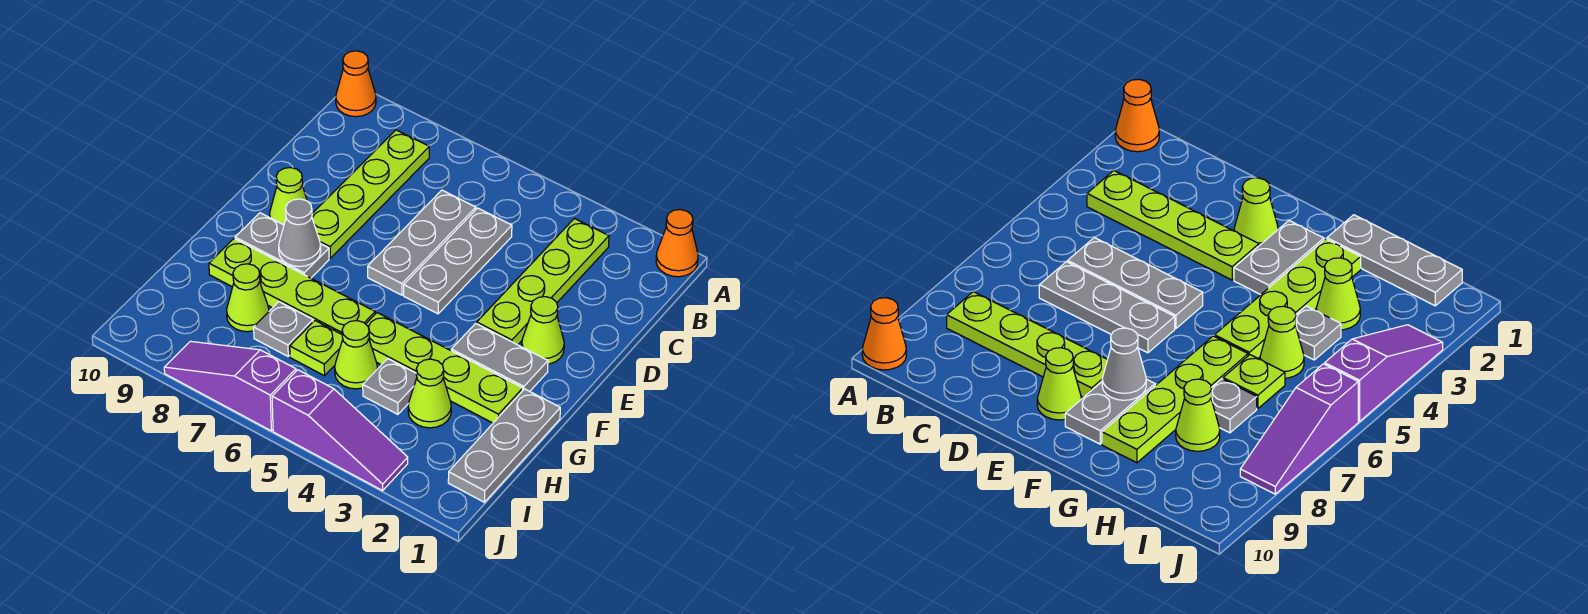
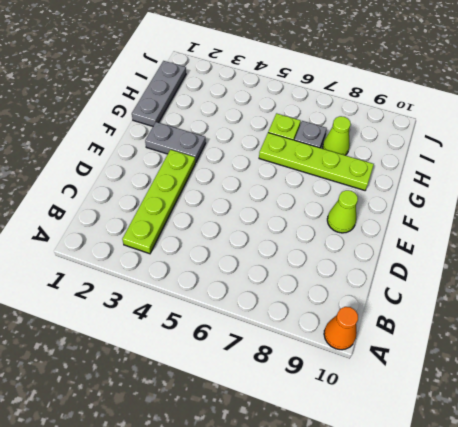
none -> orange 1x1 cone [656,209,698,277]
none -> lime 1x4 plate [312,130,429,258]
none -> grey 1x3 plate [404,208,512,314]

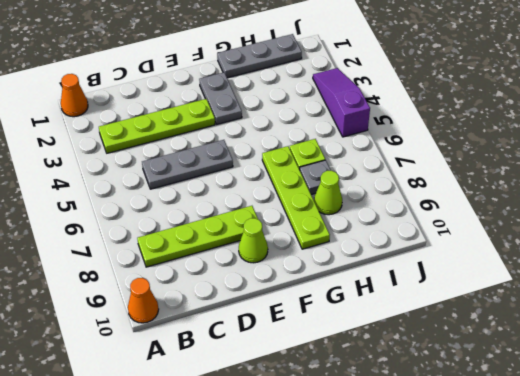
none -> grey 1x3 plate [368,190,476,295]
none -> lime 1x1 cone [522,297,564,364]
none -> grey 1x2 plate [235,213,329,278]

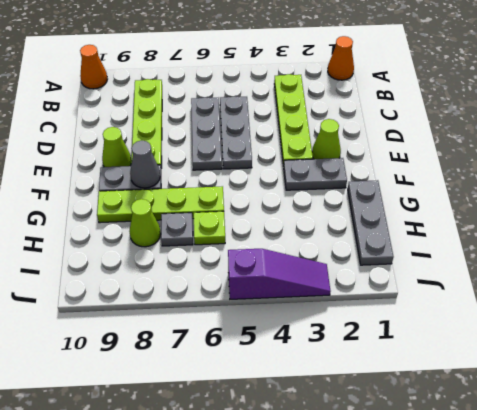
none -> lime 1x4 plate [366,313,523,423]
none -> lime 1x1 cone [408,359,451,428]
none -> grey 1x1 plate [363,359,417,414]

